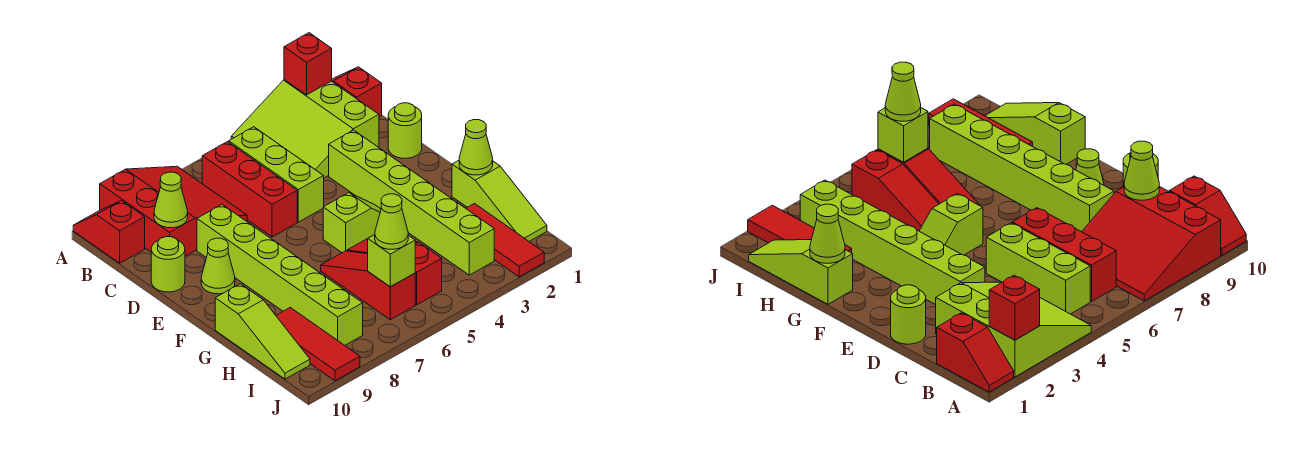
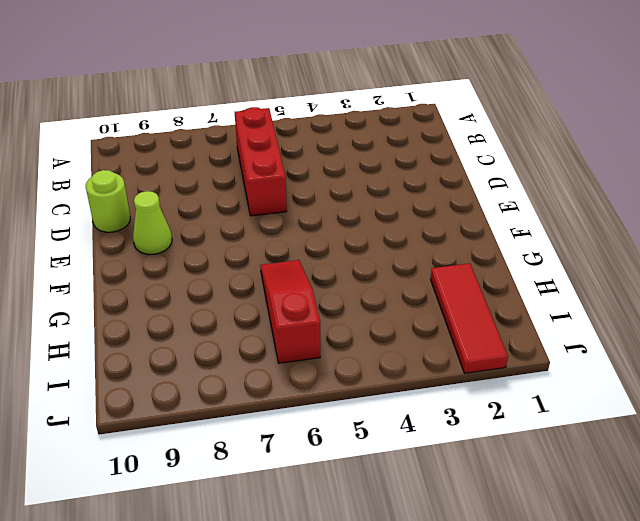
none -> red 1x2 slope [332,67,382,117]
none -> lime 3x3 slope [231,80,379,178]
none -> red 3x3 slope [100,166,247,256]

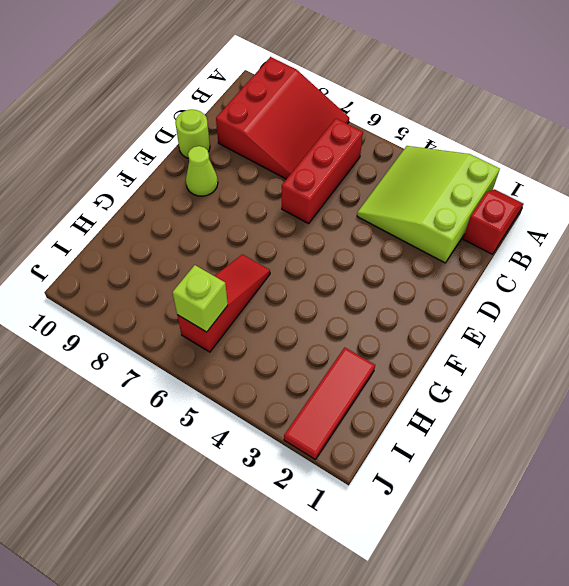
none -> red 1x2 slope [73,201,145,263]
none -> lime 1x3 brick [229,127,324,222]
none -> lime 1x1 round brick [388,103,422,158]

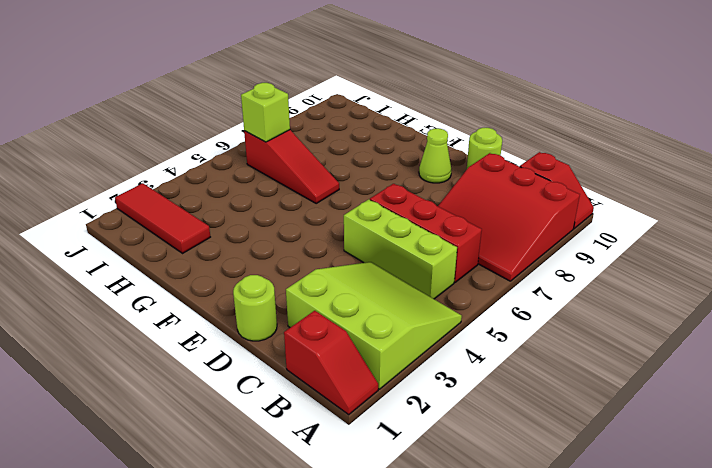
none -> lime 1x6 brick [329,130,494,275]
none -> lime 1x6 brick [197,205,363,345]
none -> lime 1x2 slope [323,193,381,253]

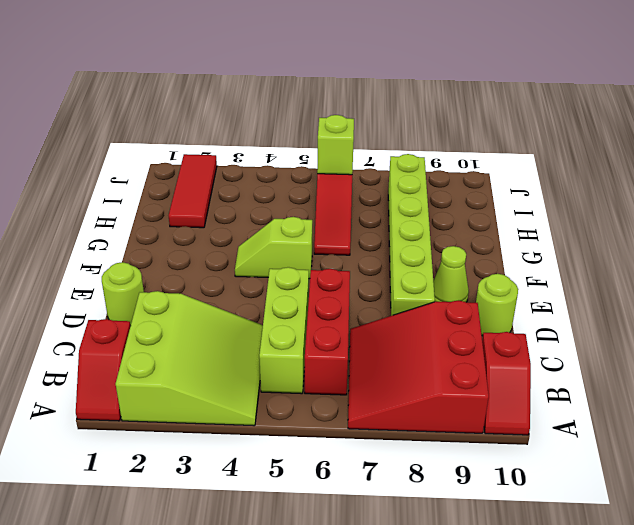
none -> lime 1x6 brick [329,130,494,275]
none -> lime 1x3 slope [452,161,547,241]
none -> red 1x3 slope [347,239,442,305]

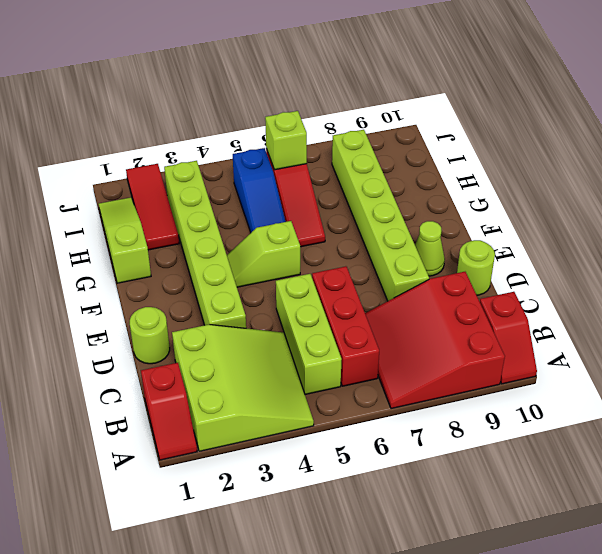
blue 1x3 slope [233,148,286,232] -> red 1x3 slope [347,239,442,305]
none -> lime 1x3 slope [215,284,310,379]
none -> red 1x3 tile [276,308,360,381]
none -> red 1x1 brick [284,33,332,95]

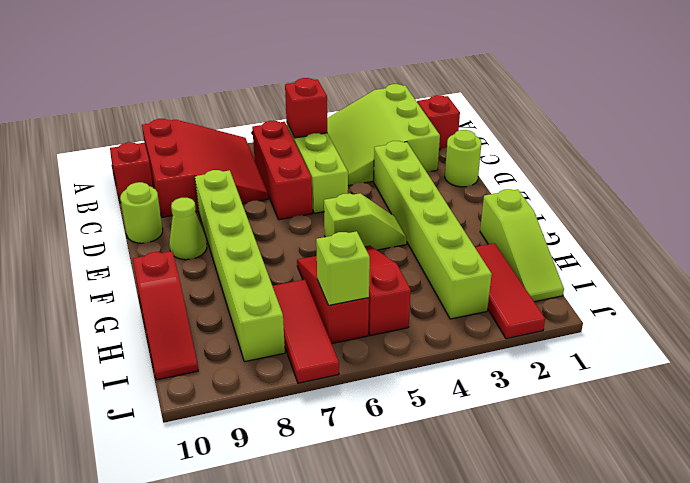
red 1x1 brick [285,78,327,138] -> red 1x1 brick moved to [284,33,332,95]
red 1x3 slope [133,251,198,380] -> lime 1x3 slope [215,284,310,379]
red 1x3 tile [273,280,339,383] -> red 1x3 tile moved to [276,308,360,381]
none -> lime 1x1 cone [154,172,188,228]
none -> lime 1x1 cone [459,120,493,175]
none -> lime 1x1 cone [375,194,408,249]

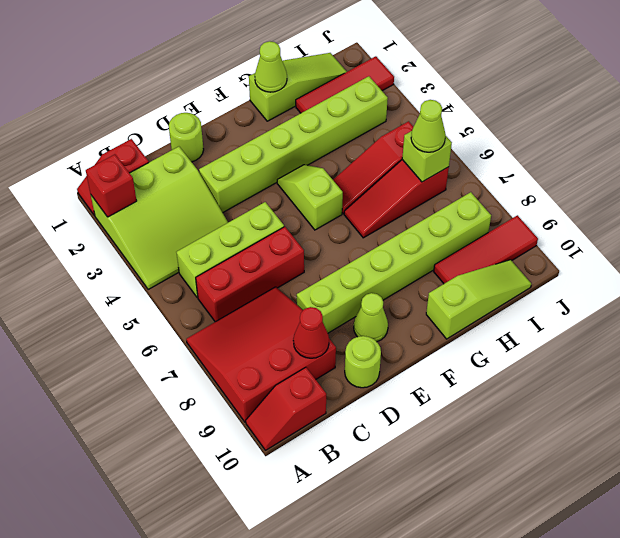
red 1x1 cone [293,307,329,358] -> lime 1x1 cone [154,172,188,228]

